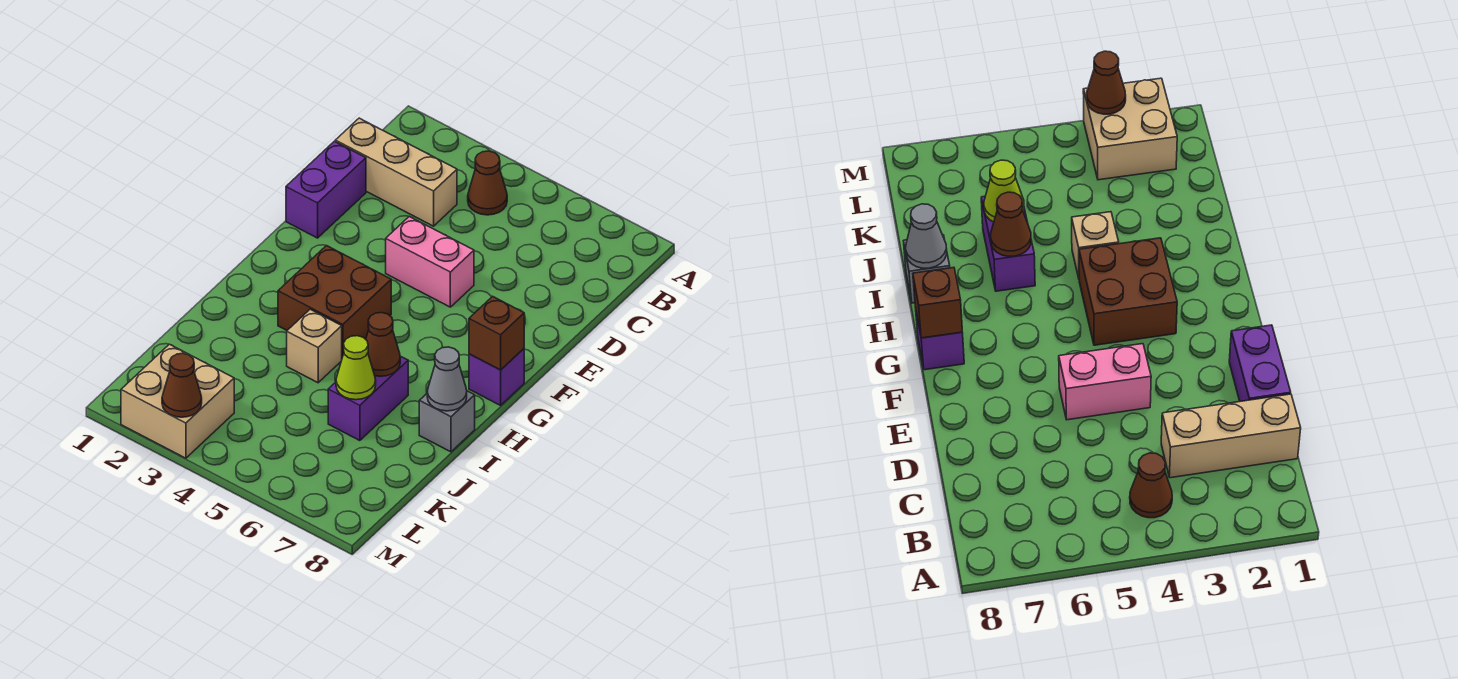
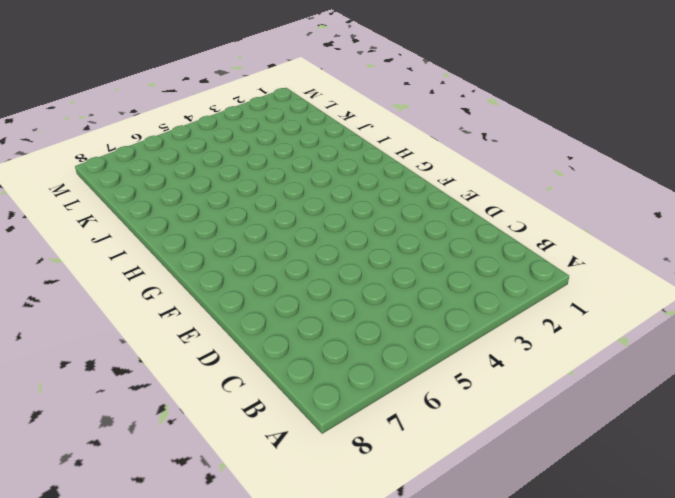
none -> brown 1x1 cone [468,151,507,215]
none -> tan 1x3 brick [335,118,457,226]
none -> purple 1x2 brick [286,141,366,238]

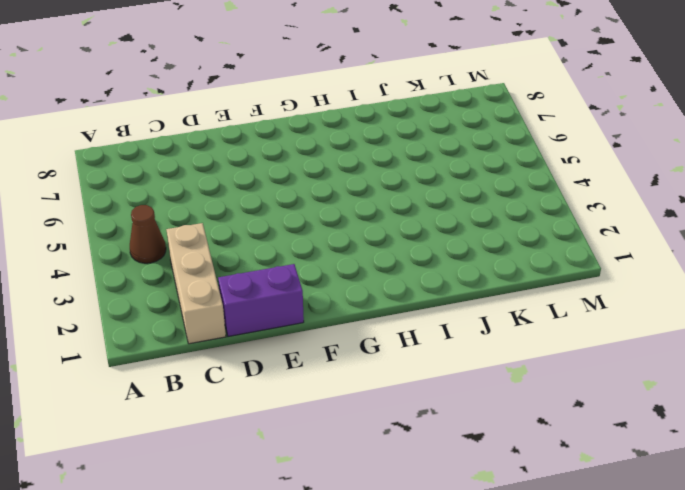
none -> pink 1x2 brick [386,216,474,307]
none -> brown 2x2 brick [278,246,391,357]
none -> purple 1x1 brick [469,349,524,405]

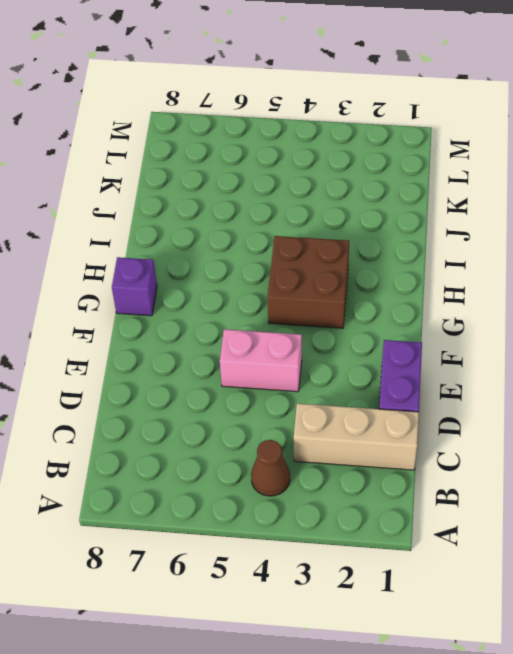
none -> tan 1x1 brick [287,309,342,383]
none -> purple 1x2 brick [328,356,408,441]
none -> grey 1x1 brick [419,391,475,452]

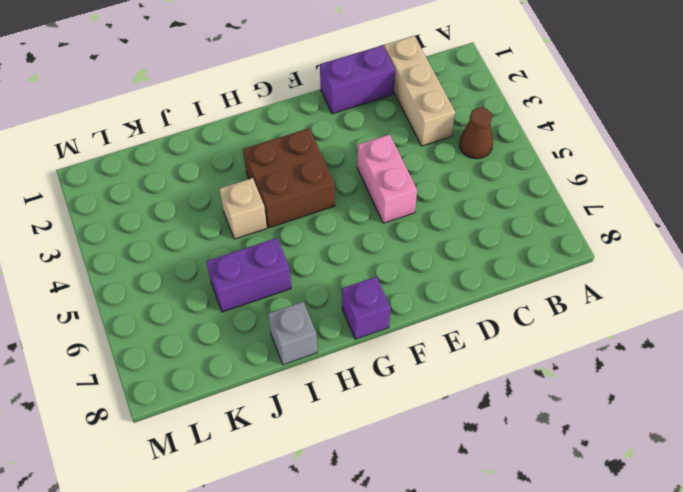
none -> tan 2x2 brick [121,344,234,458]
none -> brown 1x1 brick [469,296,524,370]
none -> brown 1x1 cone [366,313,400,376]

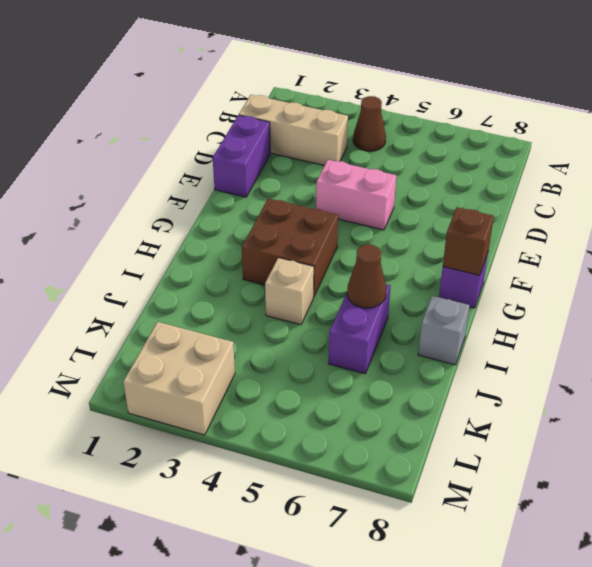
none -> grey 1x1 cone [427,347,467,411]
none -> lime 1x1 cone [336,336,376,400]
none -> brown 1x1 cone [162,353,202,417]

